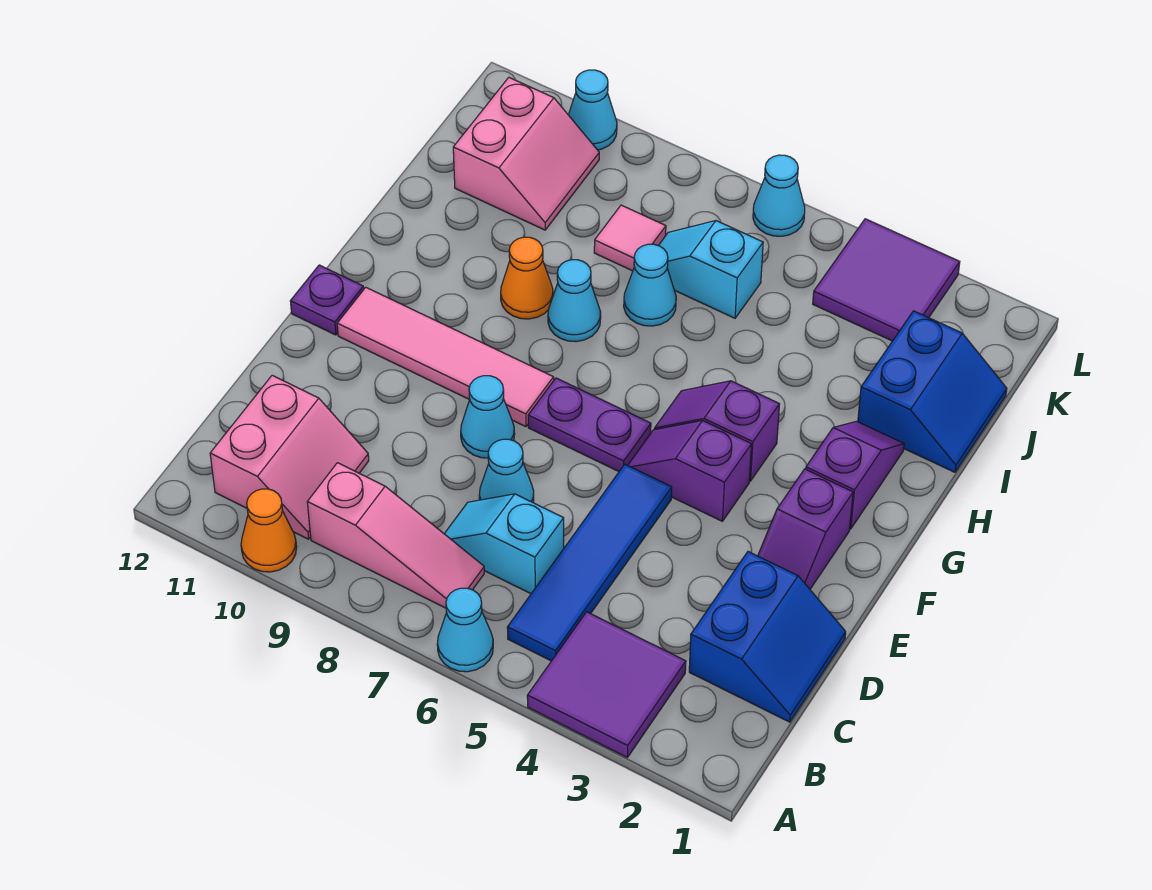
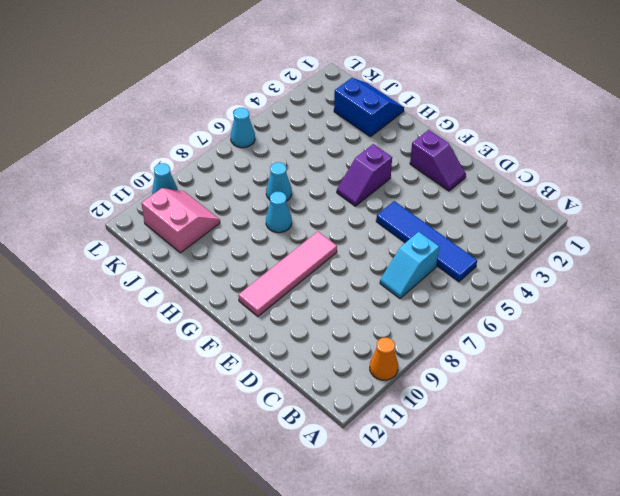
none -> purple 2x2 tile [527,612,686,757]
none -> cyan 1x1 cone [437,588,493,672]
none -> pink 1x3 slope [307,463,484,608]

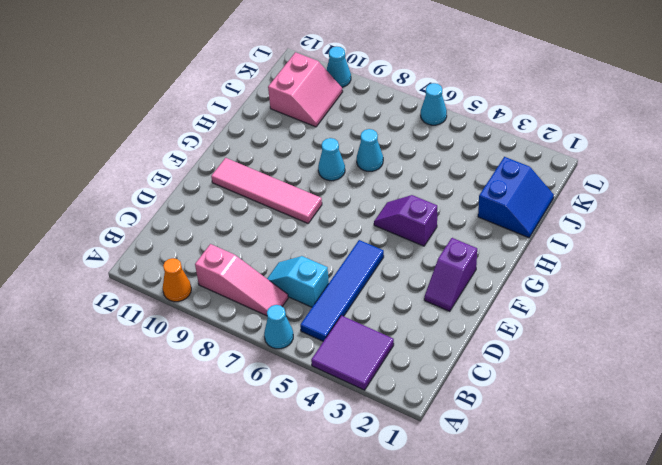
none -> pink 2x2 slope [210,375,369,539]
none -> blue 2x2 slope [689,552,846,722]
none -> cyan 1x1 cone [479,439,534,502]

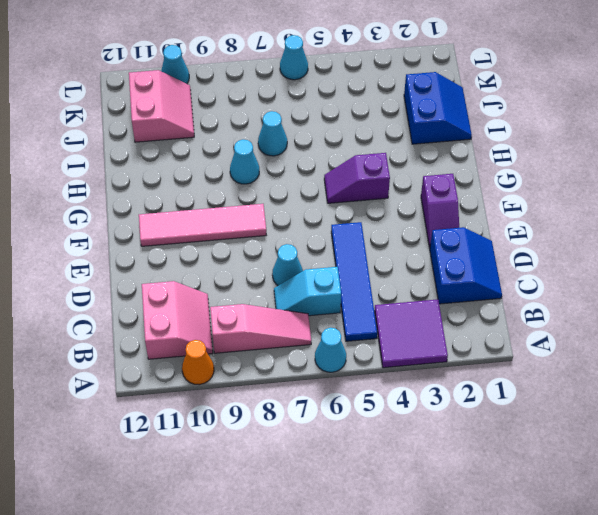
none -> cyan 1x1 cone [461,376,515,458]
none -> purple 1x2 slope [628,421,752,521]
none -> purple 1x2 plate [528,378,651,471]

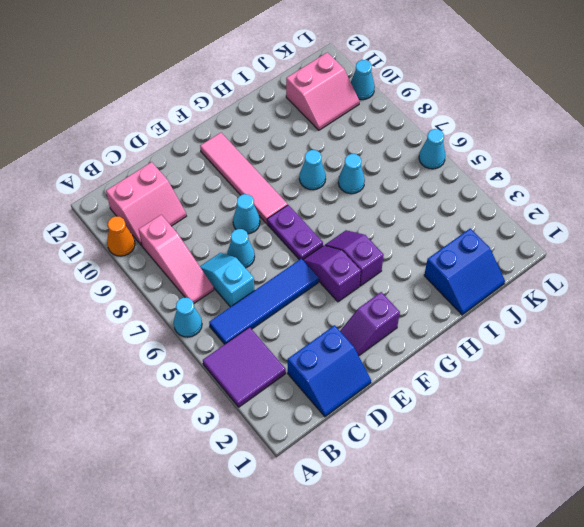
none -> purple 1x1 plate [290,265,364,335]
none -> purple 1x2 slope [806,421,904,529]
none -> orange 1x1 cone [501,237,553,319]

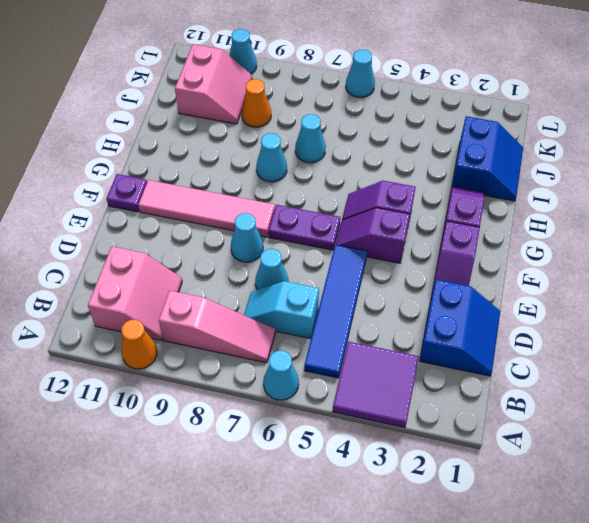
orange 1x1 cone [242,79,271,127] -> orange 1x1 cone moved to [501,237,553,319]
none -> cyan 1x2 slope [658,221,763,318]
none -> pink 1x1 tile [594,205,666,271]
none -> purple 2x2 tile [813,219,960,341]

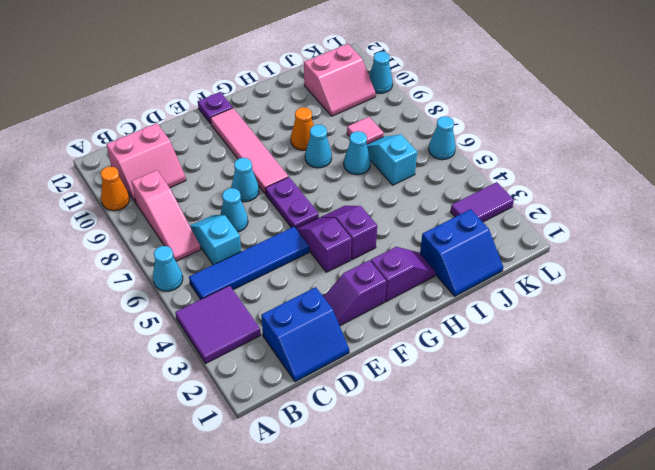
purple 1x2 tile [450,182,514,222] -> purple 2x2 tile [813,219,960,341]

